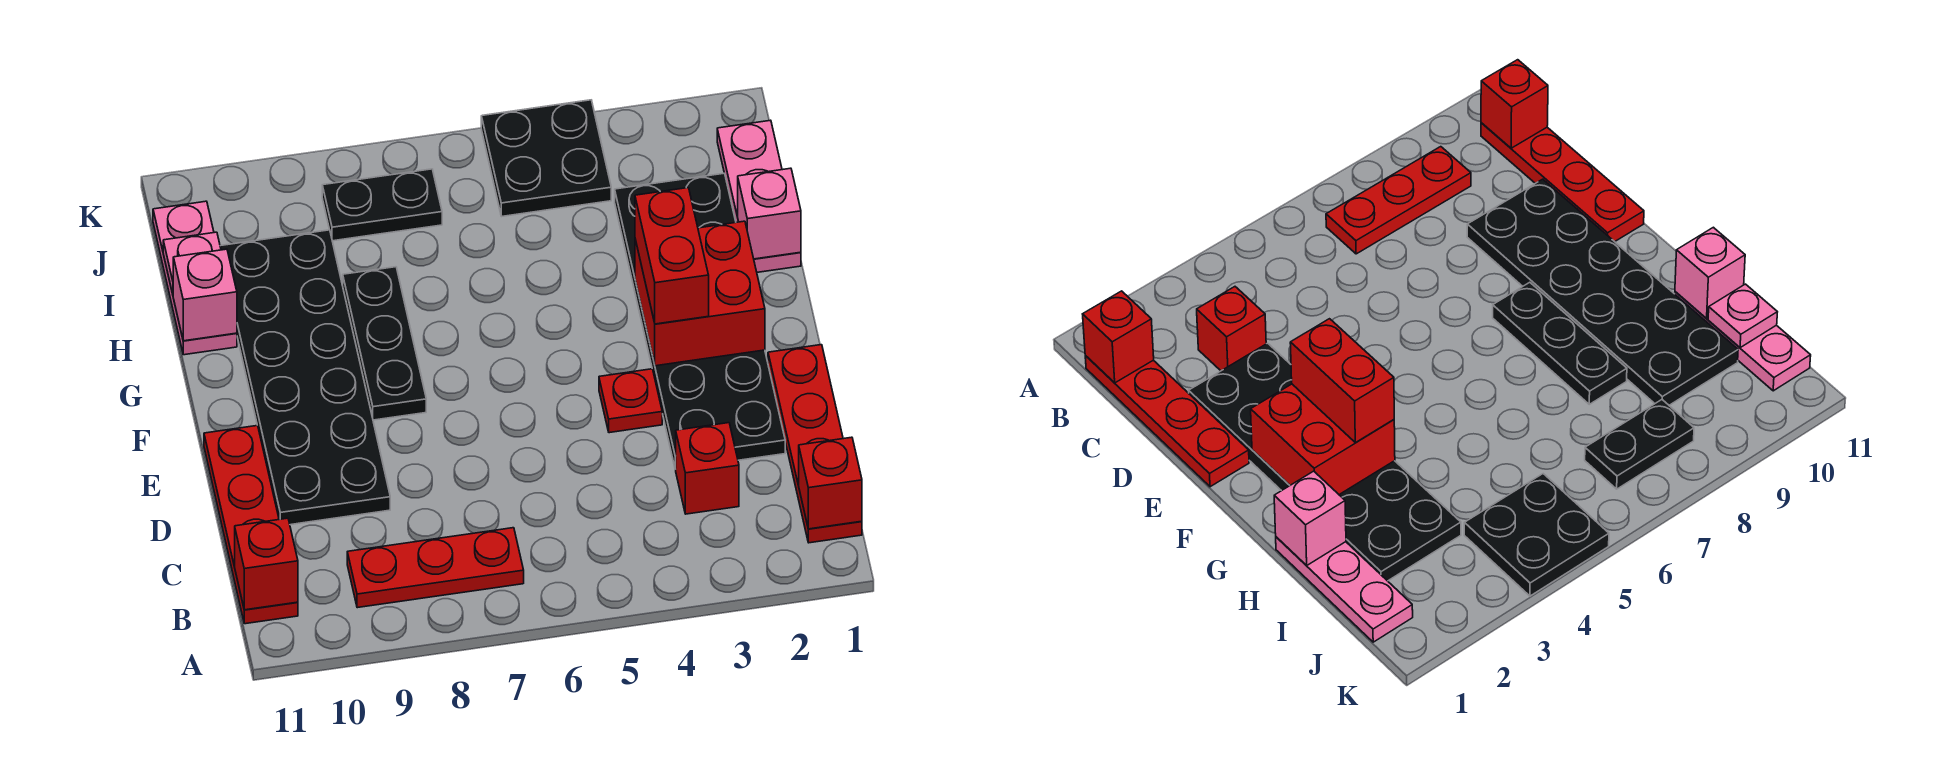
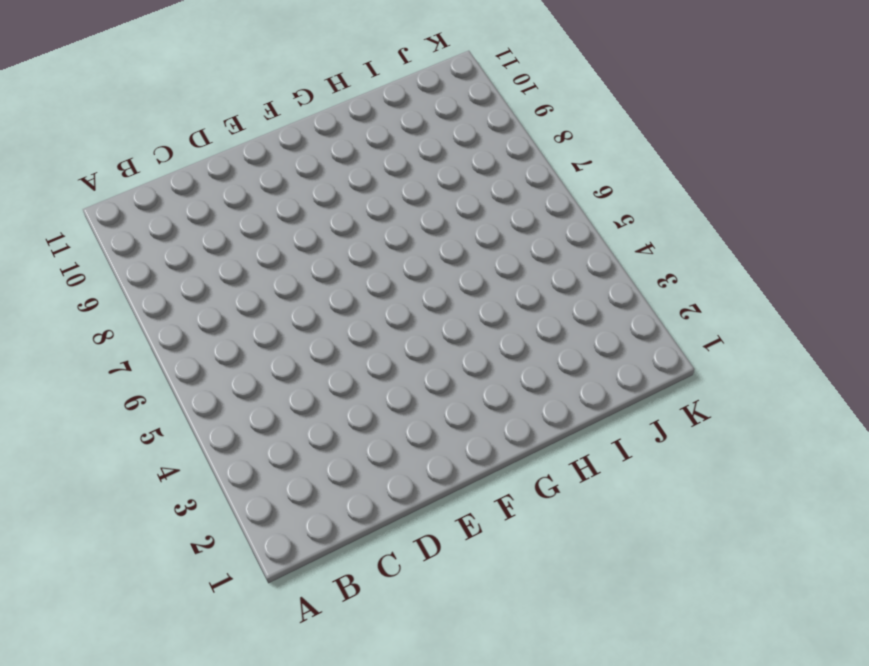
none -> red 1x4 plate [768,345,862,543]
none -> red 1x3 plate [347,528,524,608]
none -> red 1x4 plate [204,426,298,624]

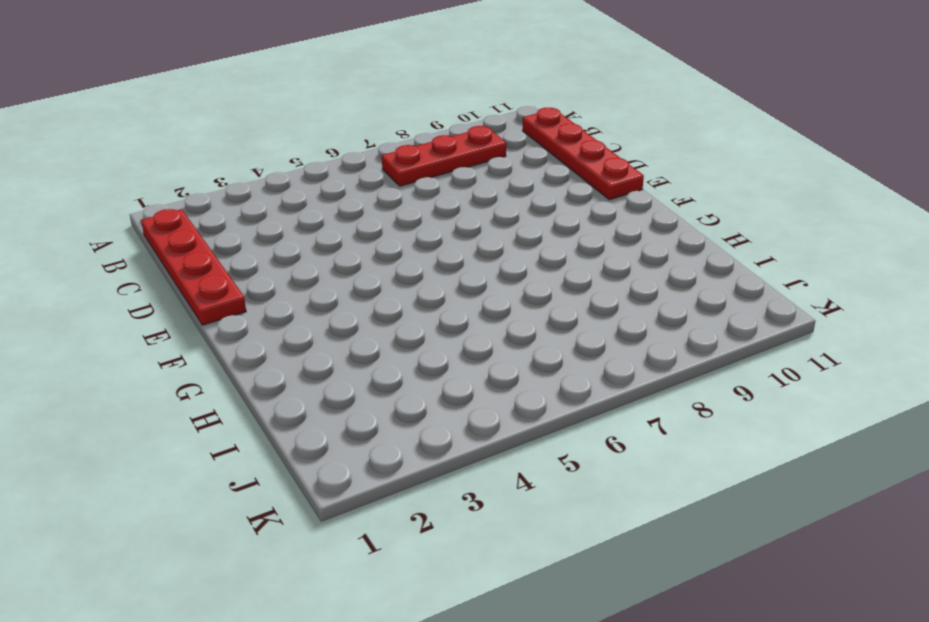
none -> red 1x1 brick [676,423,739,514]
none -> black 2x6 plate [615,173,785,469]
none -> black 2x6 plate [220,230,390,525]

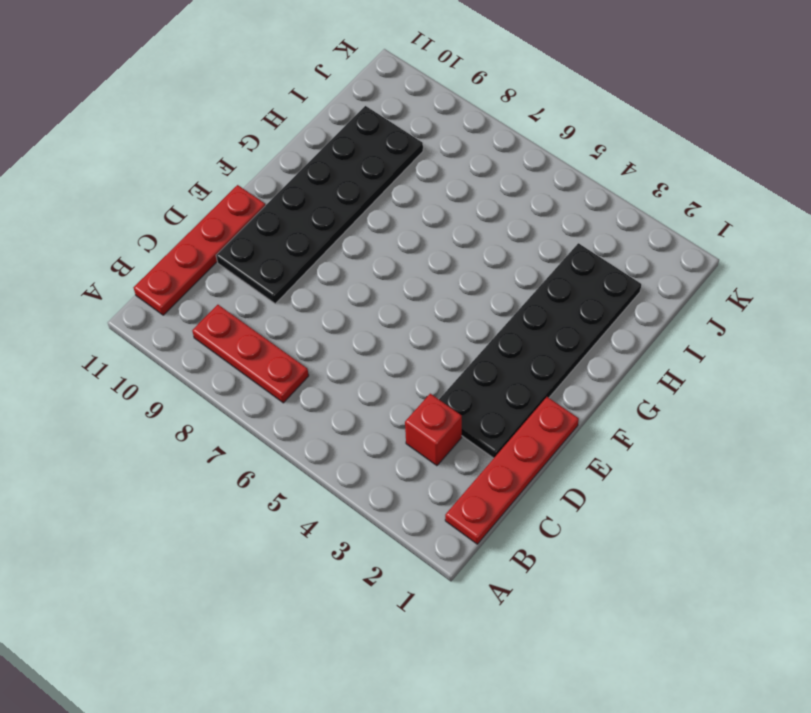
none -> red 1x1 plate [599,369,662,433]
none -> black 1x3 plate [343,267,426,420]
none -> pink 1x3 plate [717,120,801,272]

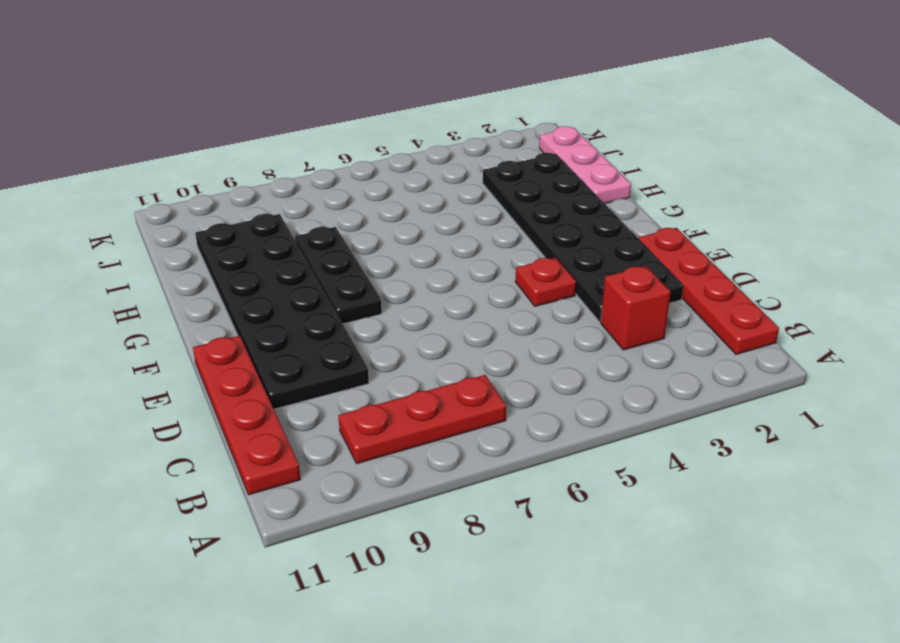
none -> pink 1x3 plate [153,201,237,355]
none -> black 2x2 plate [481,100,611,216]
none -> black 1x2 plate [322,169,442,241]

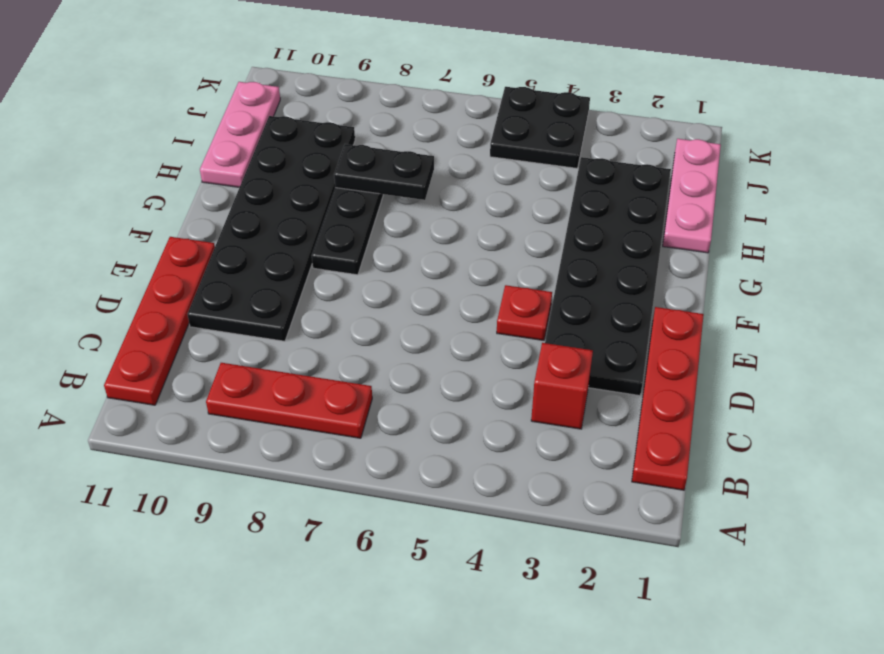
black 1x2 plate [334,144,434,200] -> black 1x2 plate moved to [322,169,442,241]
none -> red 1x1 brick [799,437,862,529]
none -> red 1x1 brick [235,518,298,610]
none -> red 2x2 brick [635,221,765,366]

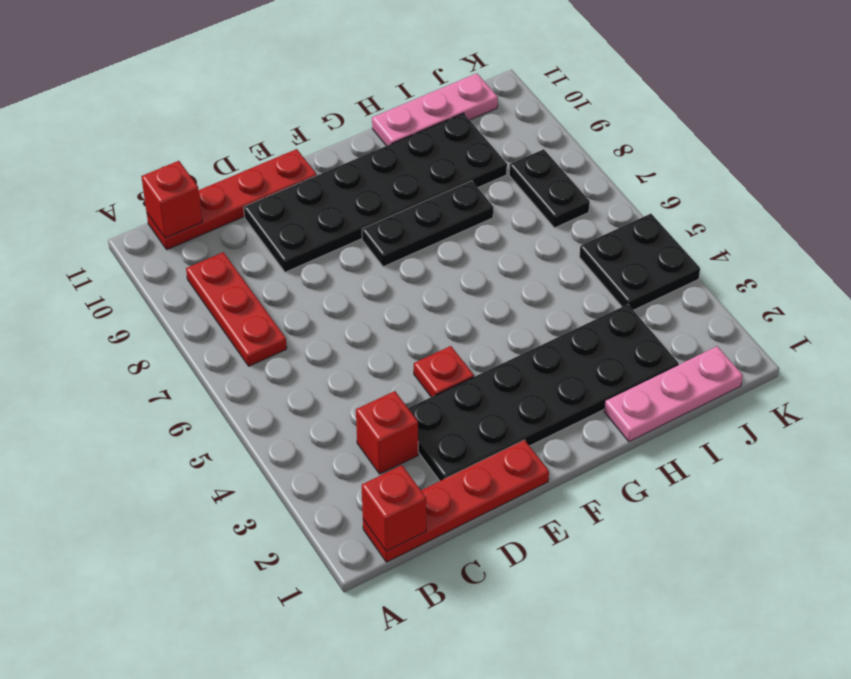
none -> red 2x2 brick [635,221,765,366]
none -> pink 1x1 brick [738,168,801,259]
none -> pink 1x1 brick [173,249,237,341]

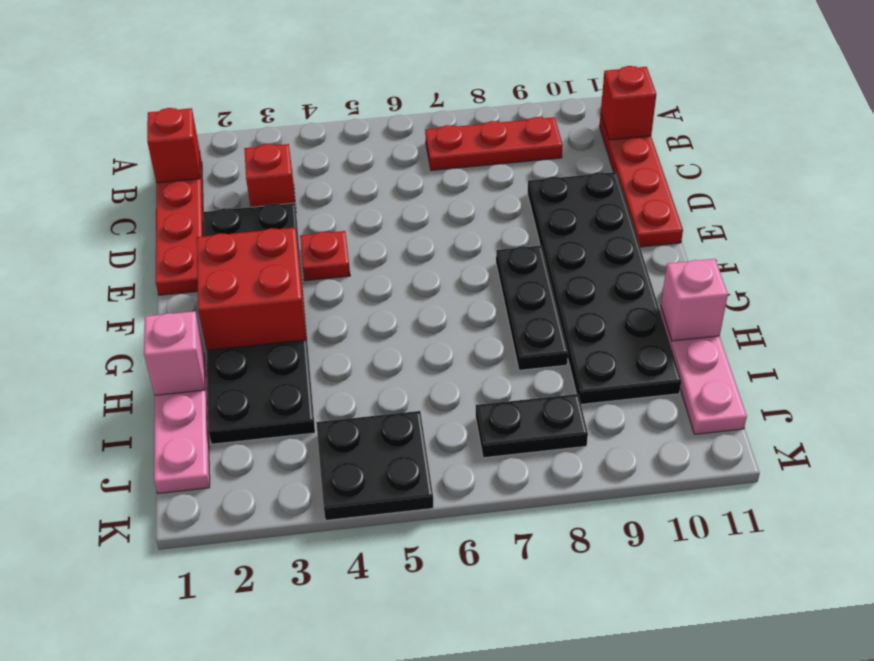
none -> pink 1x1 plate [163,232,221,294]
none -> red 1x2 brick [635,188,709,324]

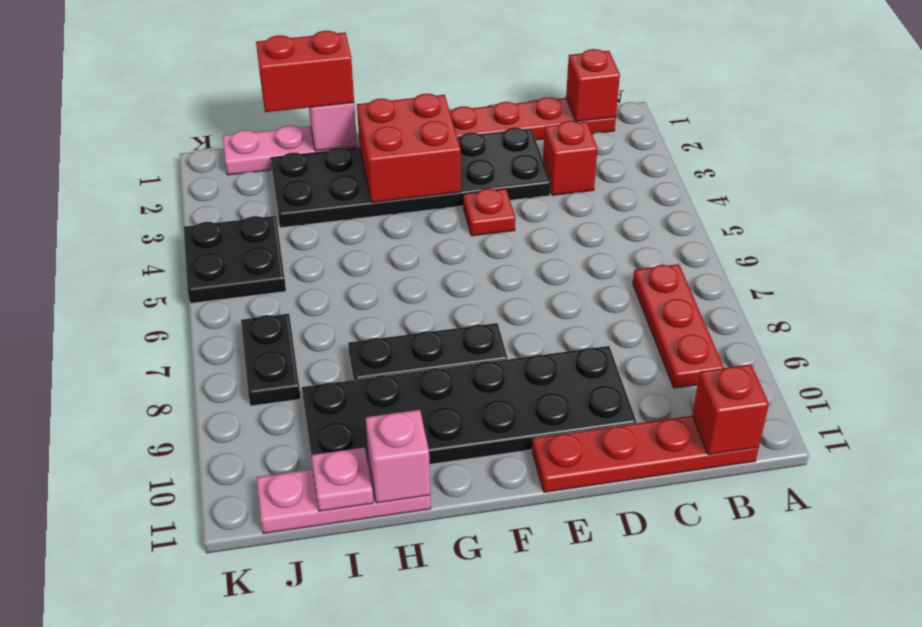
red 1x2 brick [256,31,354,112] -> red 1x2 brick moved to [635,188,709,324]

